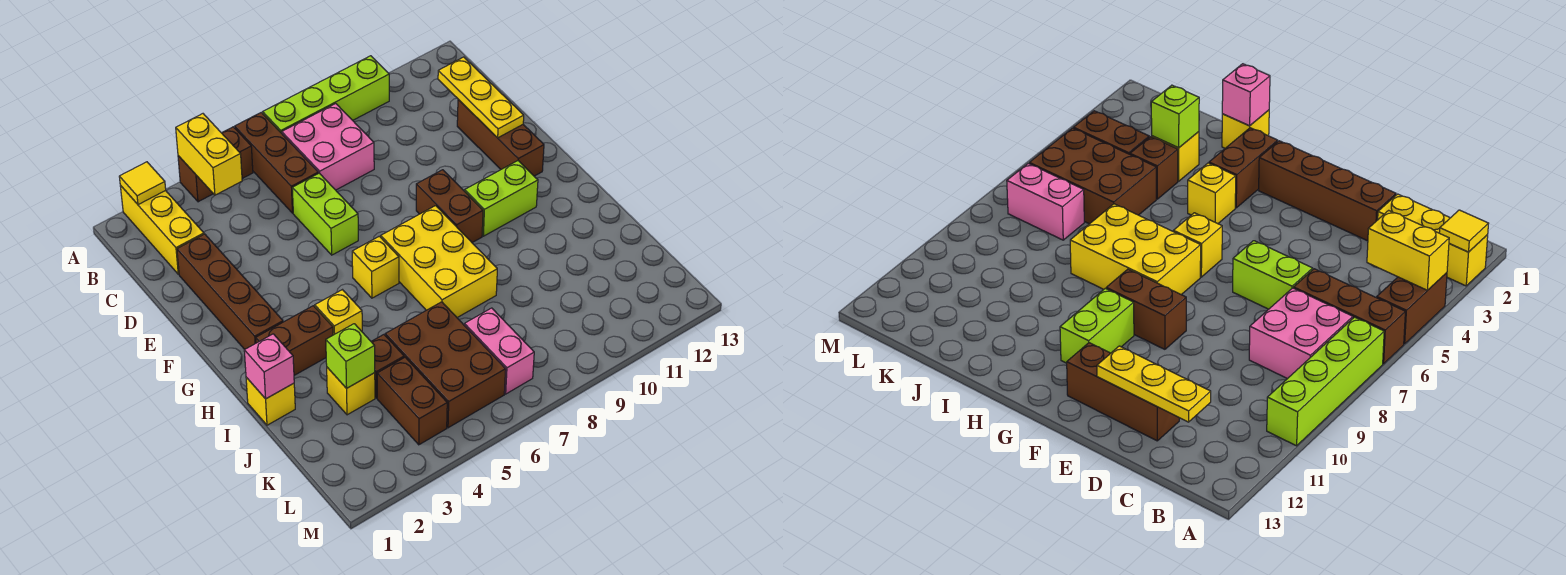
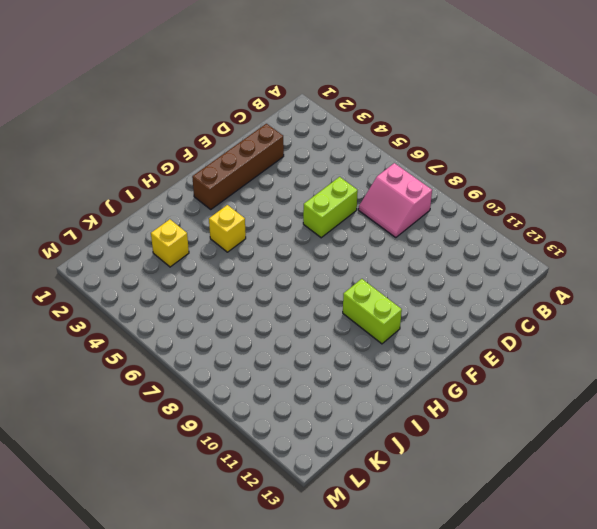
pink 2x2 slope [358,163,432,238] -> pink 2x2 brick [282,104,374,190]
none -> yellow 1x3 brick [120,185,204,274]
none -> brown 1x2 brick [178,127,253,202]
none -> brown 1x3 brick [235,112,318,213]

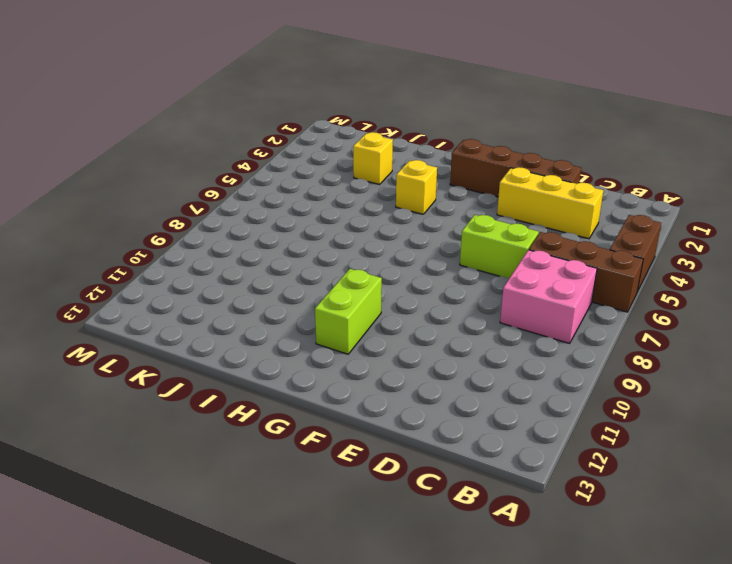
yellow 1x3 brick [497,167,603,239] -> yellow 1x3 brick moved to [120,185,204,274]
none -> lime 1x4 brick [263,56,389,133]
none -> brown 1x3 brick [457,100,544,176]
none -> brown 1x2 brick [416,170,483,243]

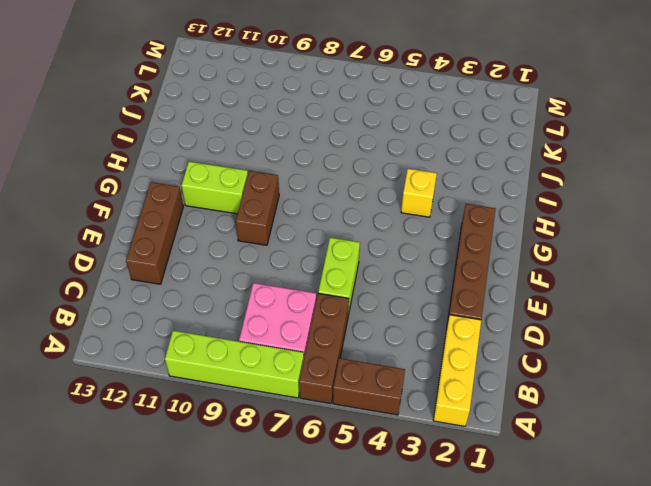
none -> yellow 1x1 brick [352,236,399,298]
none -> yellow 2x3 brick [381,206,497,317]
none -> brown 1x2 brick [256,306,333,375]

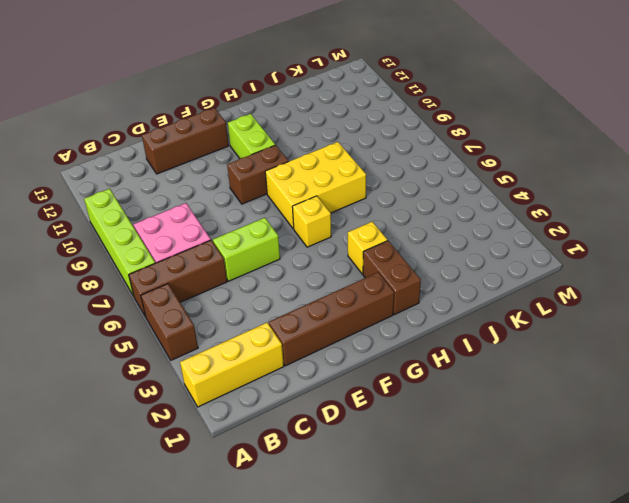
none -> yellow 1x1 brick [246,377,295,425]
none -> yellow 1x1 brick [327,367,375,415]
none -> brown 1x1 brick [371,335,404,398]

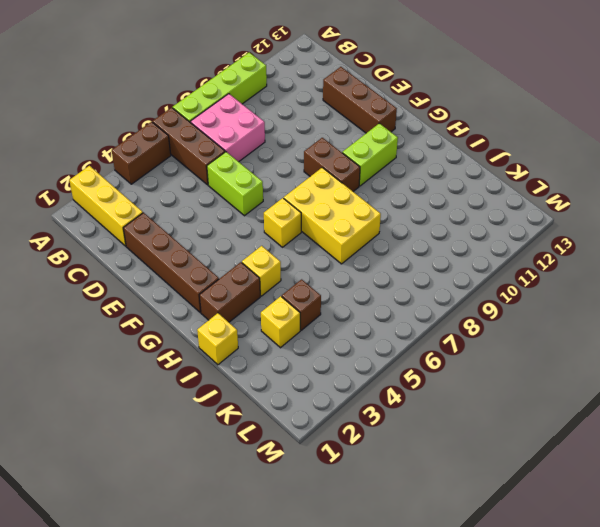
none -> brown 2x3 brick [385,302,506,428]
none -> brown 1x2 brick [377,357,447,445]
none -> pink 1x2 brick [464,308,534,394]

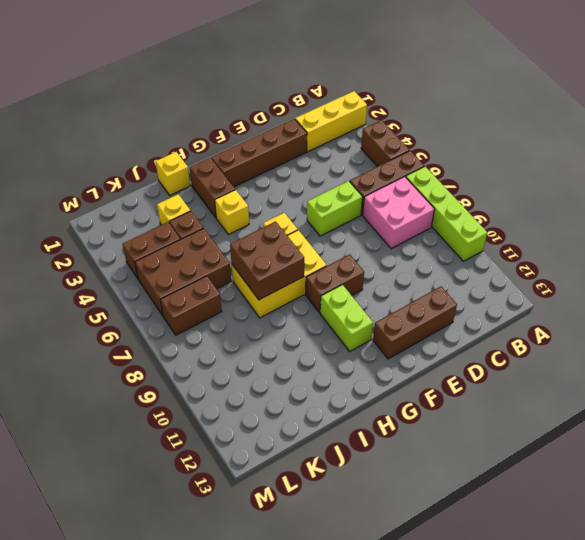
brown 2x2 brick [230,221,304,300] -> none
brown 1x2 brick [160,276,222,335] -> pink 1x2 brick [464,308,534,394]
none -> yellow 1x1 tile [119,162,166,205]
none -> yellow 1x2 brick [176,114,242,195]
none -> yellow 1x3 plate [438,57,524,138]

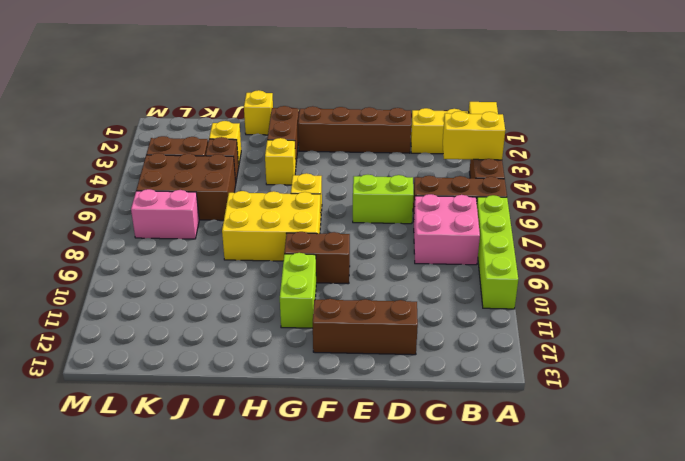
none -> yellow 1x3 plate [438,57,524,138]
none -> pink 1x1 brick [244,334,294,399]
none -> lime 1x1 brick [326,324,375,388]

